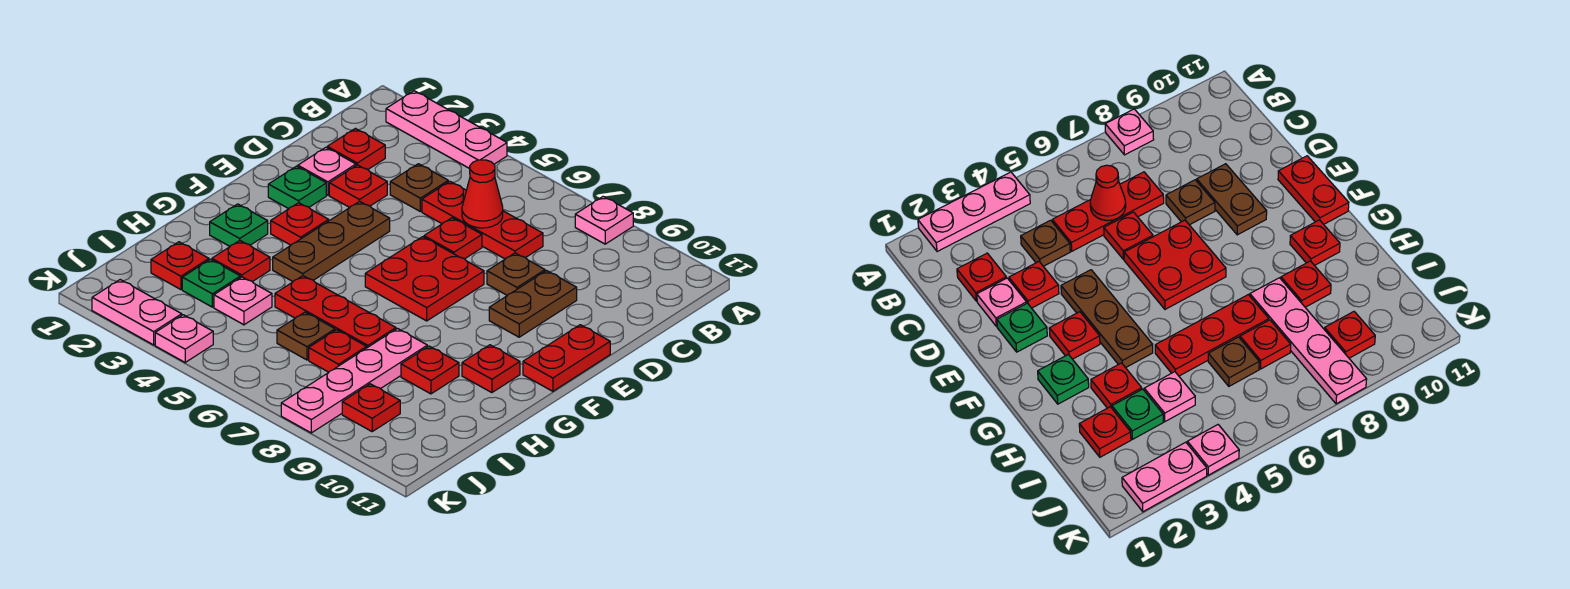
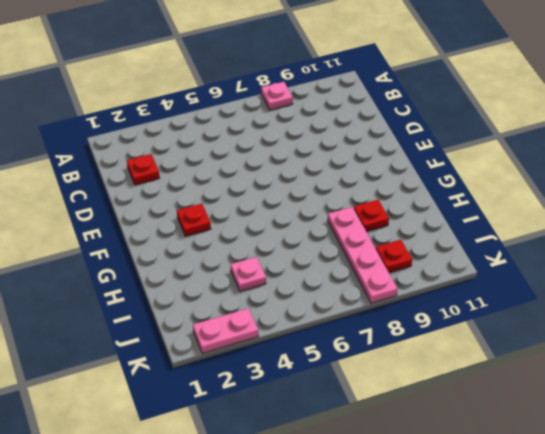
none -> pink 1x3 plate [386,91,507,169]
none -> brown 1x1 plate [390,164,448,211]
none -> red 1x3 plate [422,181,543,259]
none -> pink 1x1 plate [298,147,356,195]

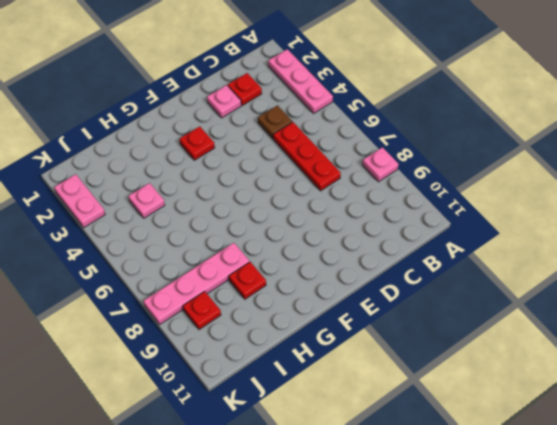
none -> red 1x1 plate [329,165,387,208]
none -> red 1x1 plate [424,218,482,259]
none -> brown 1x1 plate [487,253,545,295]
none -> brown 1x2 plate [489,271,577,337]

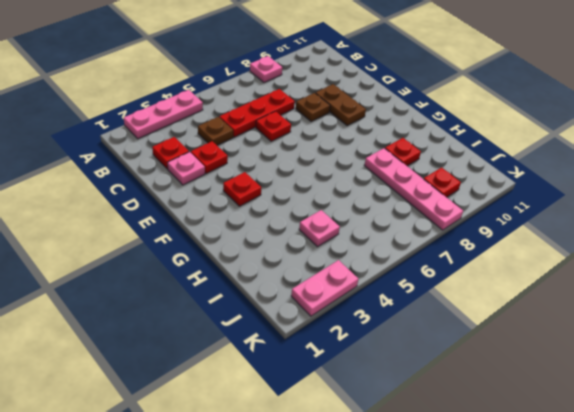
none -> green 1x1 plate [268,166,326,209]
none -> brown 1x3 plate [273,201,390,281]
none -> red 2x2 plate [365,237,484,321]
none -> red 1x2 plate [523,325,610,391]

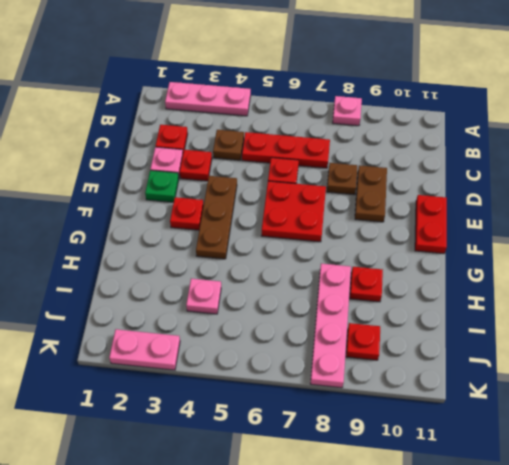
none -> green 1x1 plate [210,204,268,246]
none -> red 1x1 plate [462,345,520,393]
none -> red 1x1 plate [212,241,270,282]
none -> red 1x3 plate [275,276,396,348]

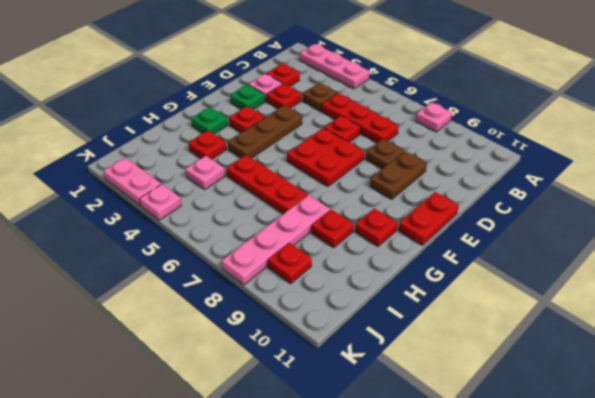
none -> red 1x1 plate [151,242,209,290]
none -> green 1x1 plate [182,259,240,307]
none -> brown 1x1 plate [277,312,335,360]
none -> red 1x1 plate [309,330,367,372]

